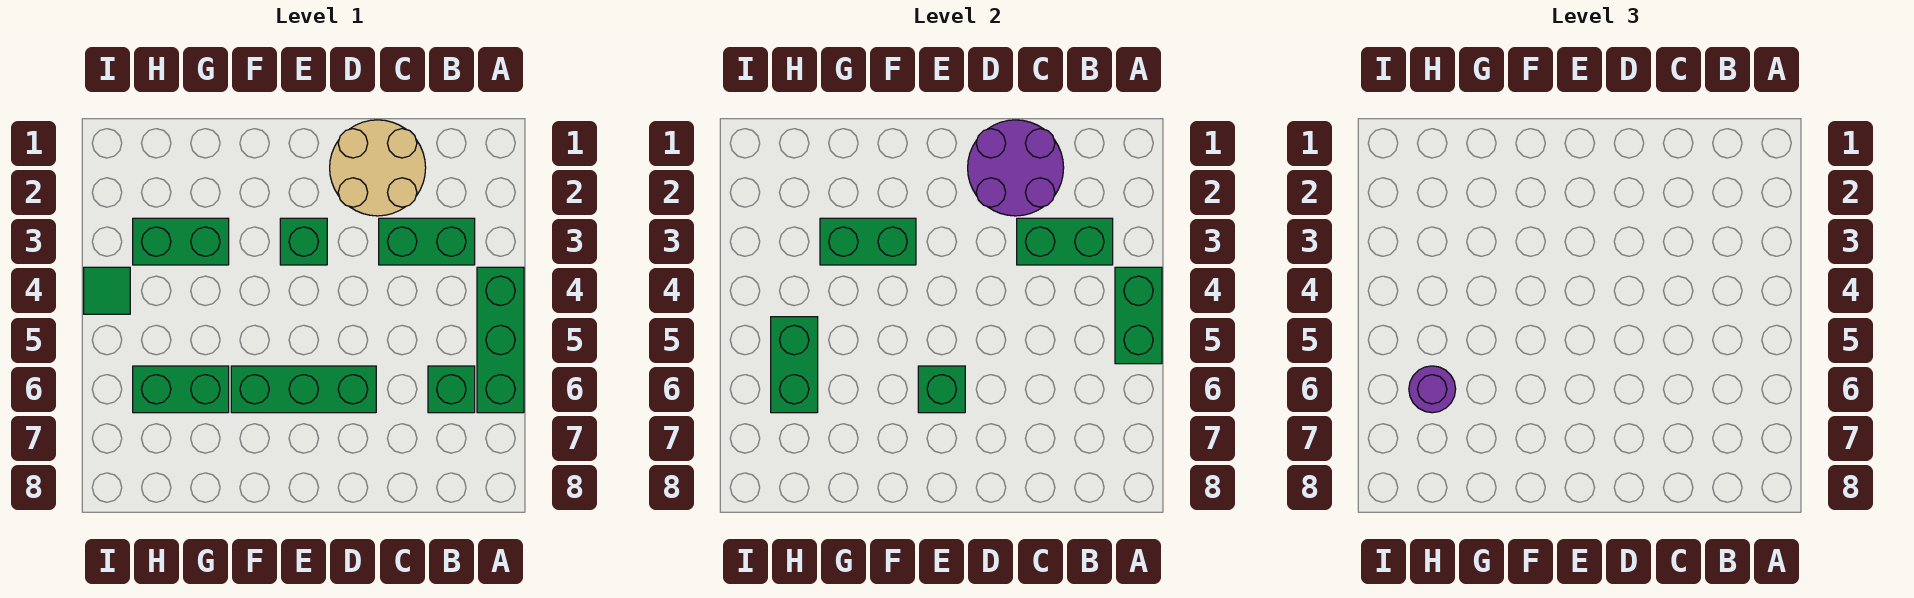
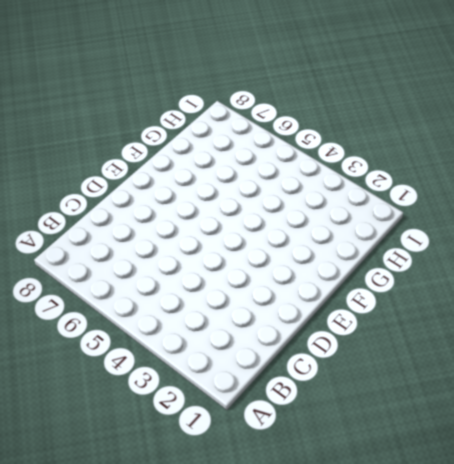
none -> green 1x3 brick [477,267,524,413]
none -> green 1x2 brick [379,218,475,265]
none -> green 1x1 brick [428,366,475,413]

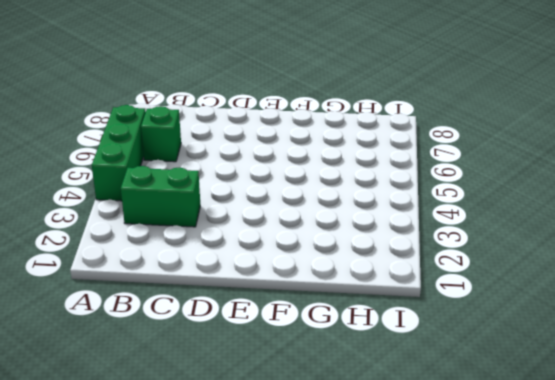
none -> tan 2x2 round brick [330,120,426,216]
none -> green 1x3 brick [231,366,376,413]
none -> green 1x1 brick [280,218,327,265]

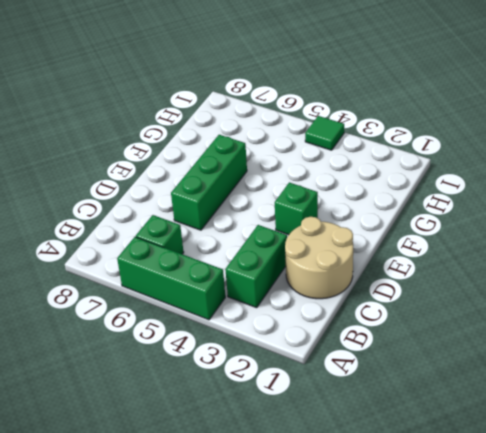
none -> green 1x2 brick [133,218,229,265]
none -> green 1x2 brick [133,366,229,413]
none -> green 1x2 brick [1115,267,1162,364]

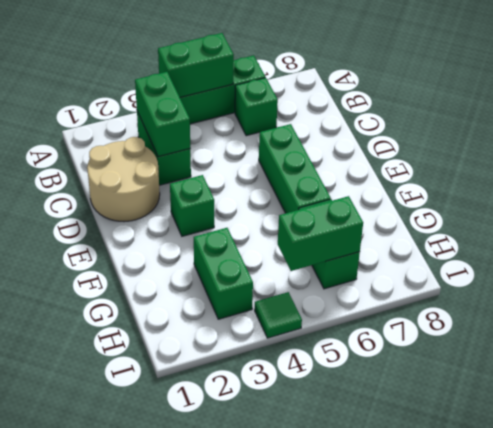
none -> purple 2x2 round brick [968,120,1064,216]
none -> green 1x1 brick [918,366,965,413]
none -> green 1x2 brick [820,218,916,265]

